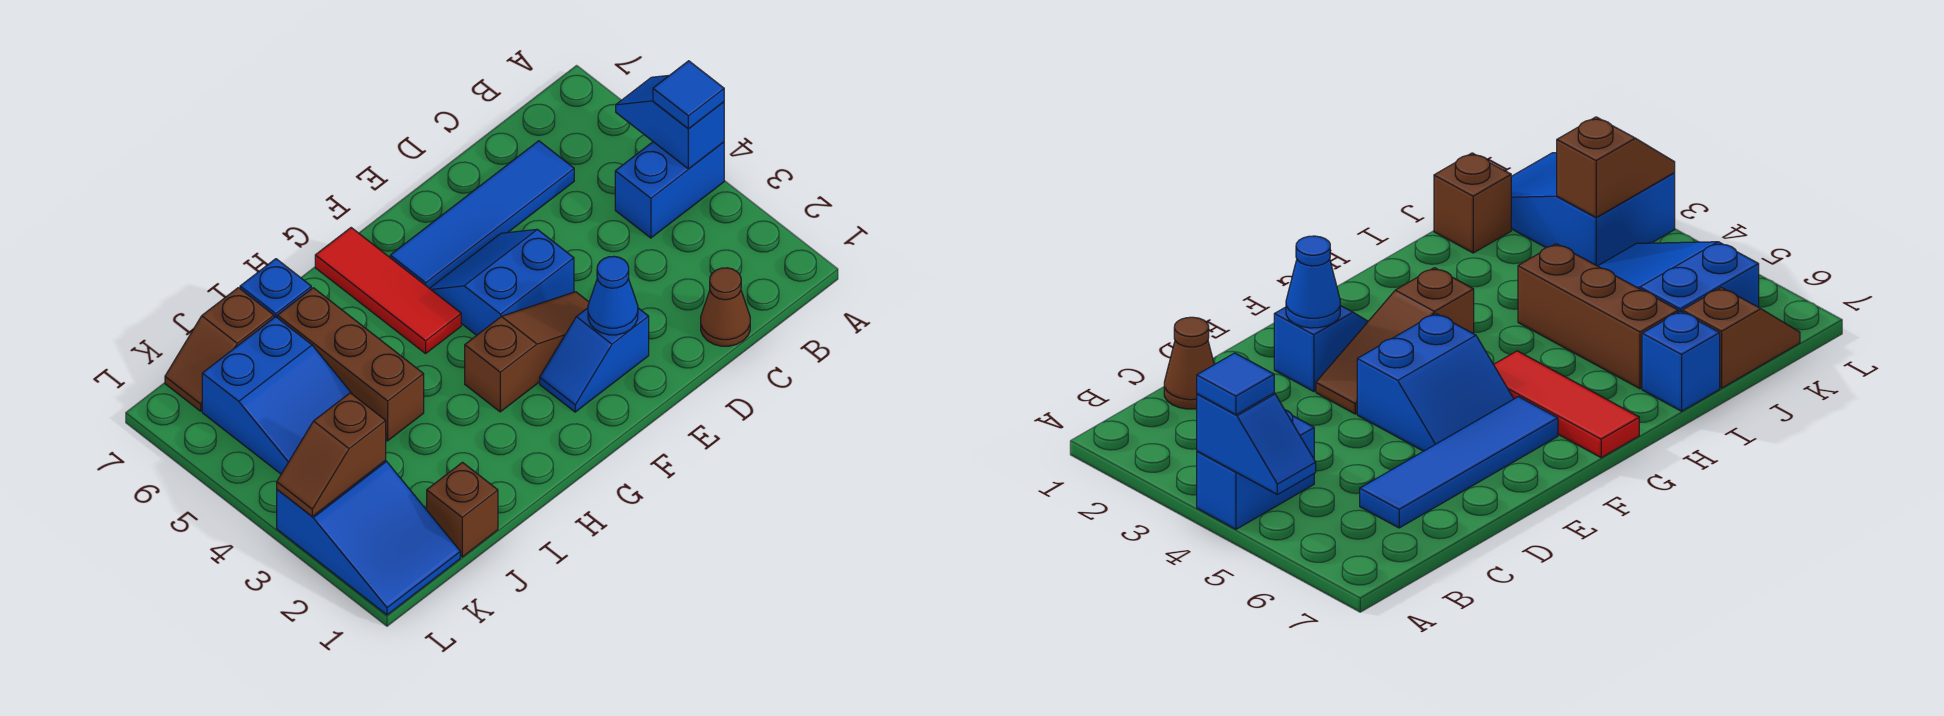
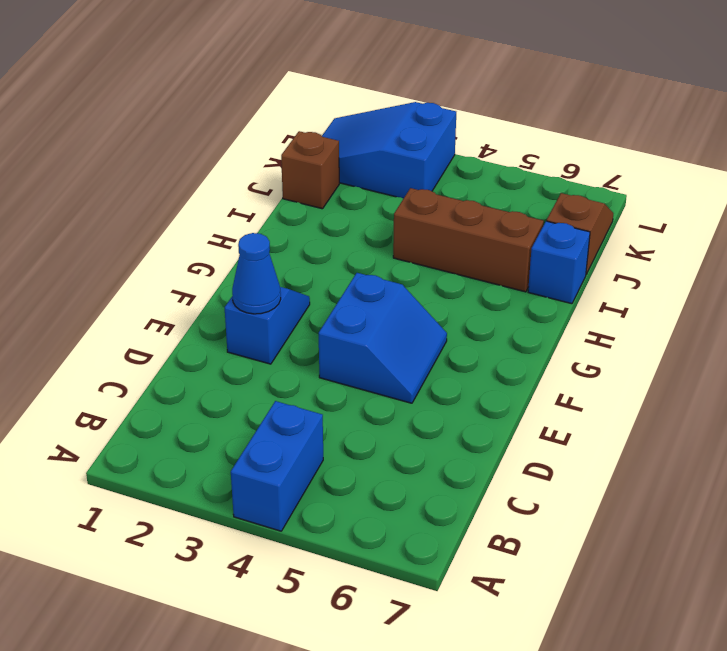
none -> brown 1x1 cone [701,268,750,346]
none -> blue 1x4 tile [390,141,574,288]
none -> brown 1x3 slope [465,292,589,412]

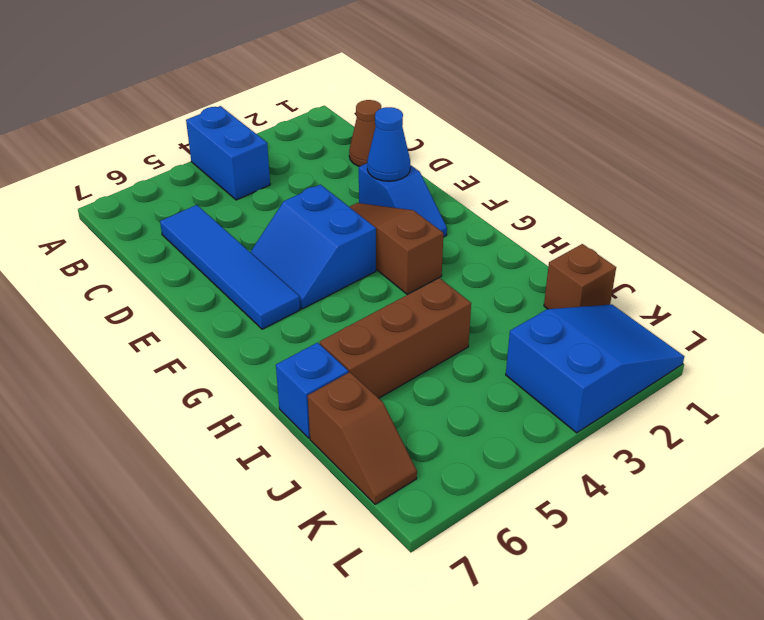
none -> red 1x3 tile [315,228,461,354]
none -> blue 2x3 slope [202,317,352,474]
none -> blue 1x2 slope [616,75,724,169]

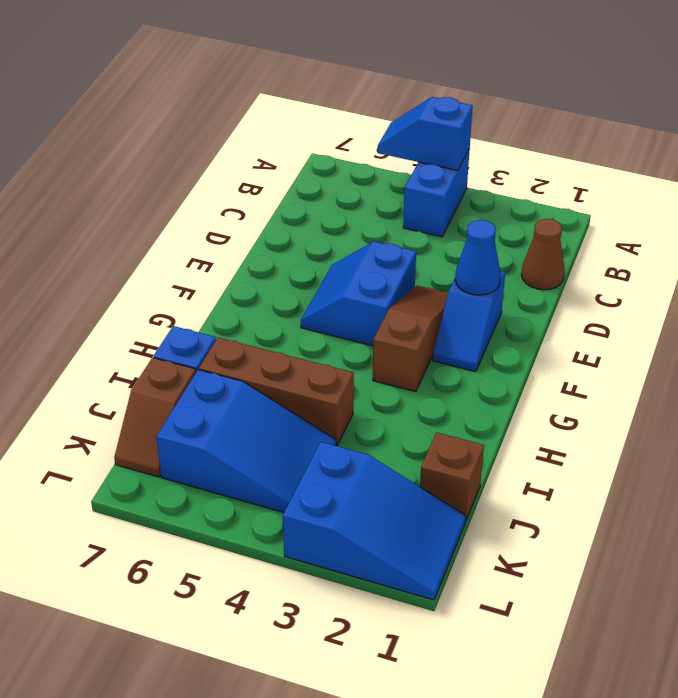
none -> blue 1x4 tile [390,141,574,288]
none -> red 1x3 tile [315,228,461,354]
none -> brown 1x2 slope [277,393,386,516]

